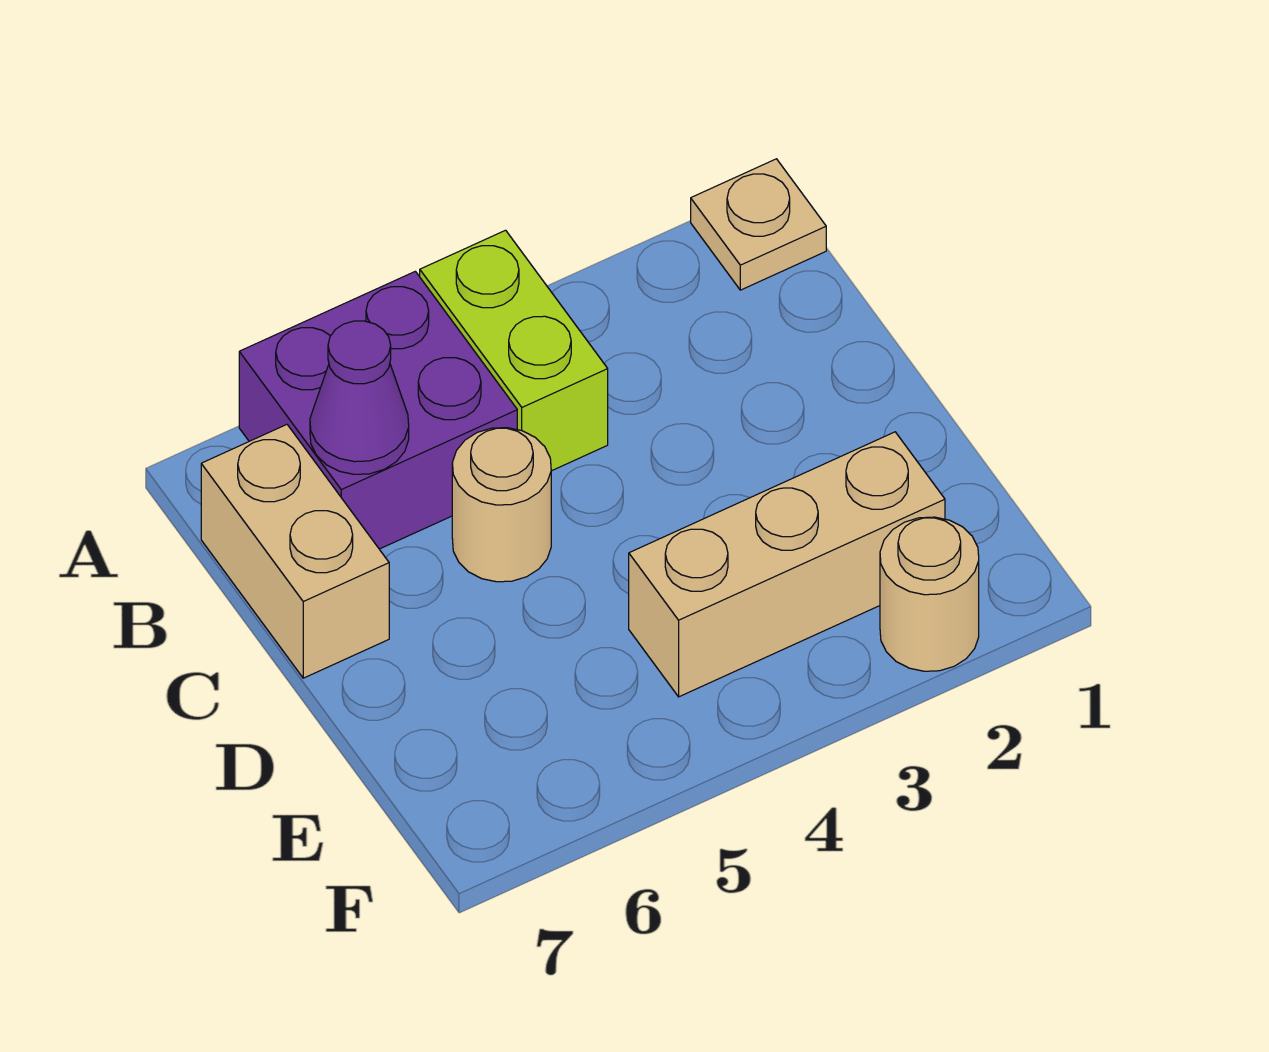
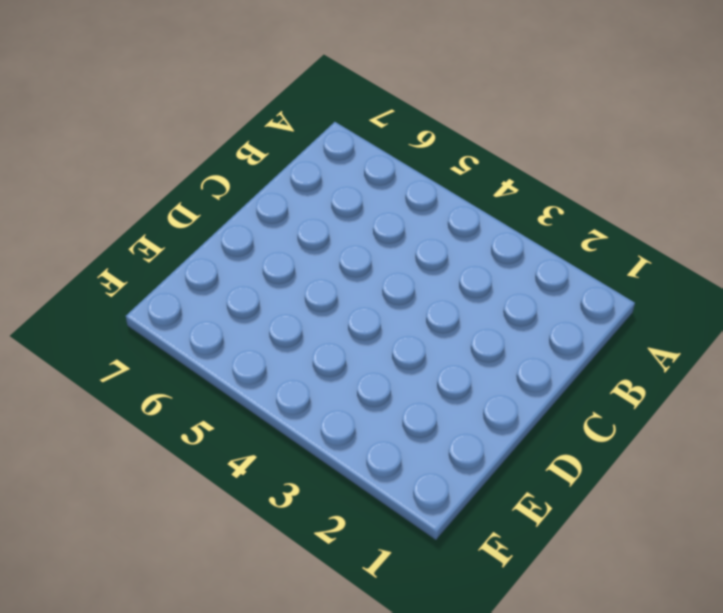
none -> tan 1x1 plate [691,159,826,290]
none -> lime 1x2 brick [420,230,608,471]

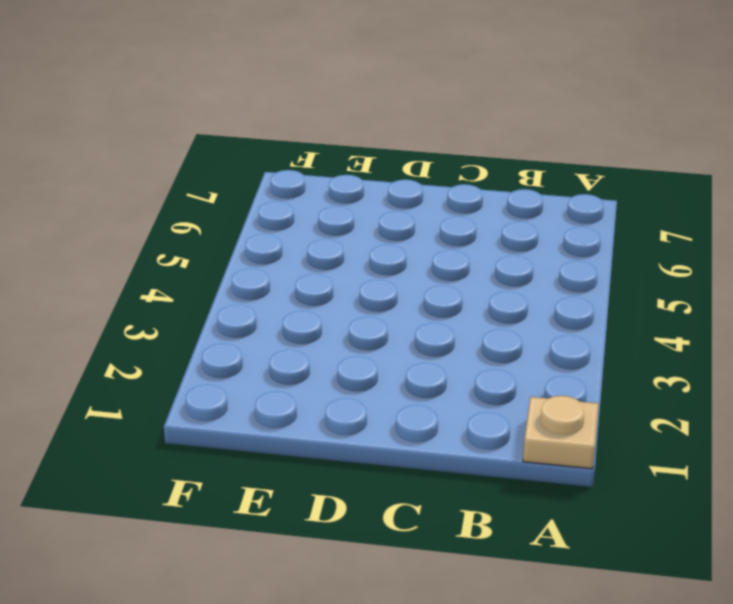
none -> lime 1x2 brick [420,230,608,471]
none -> purple 2x2 brick [239,271,517,549]

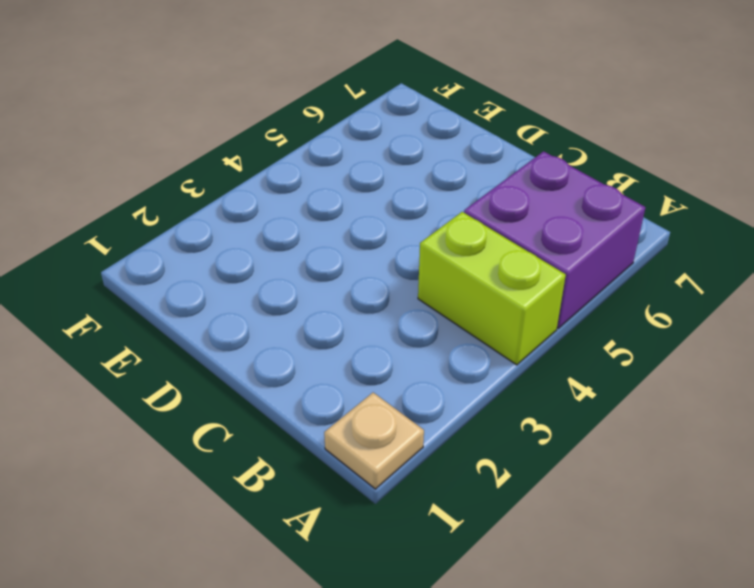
none -> tan 1x2 brick [201,425,389,678]
none -> tan 1x1 round brick [452,428,551,582]

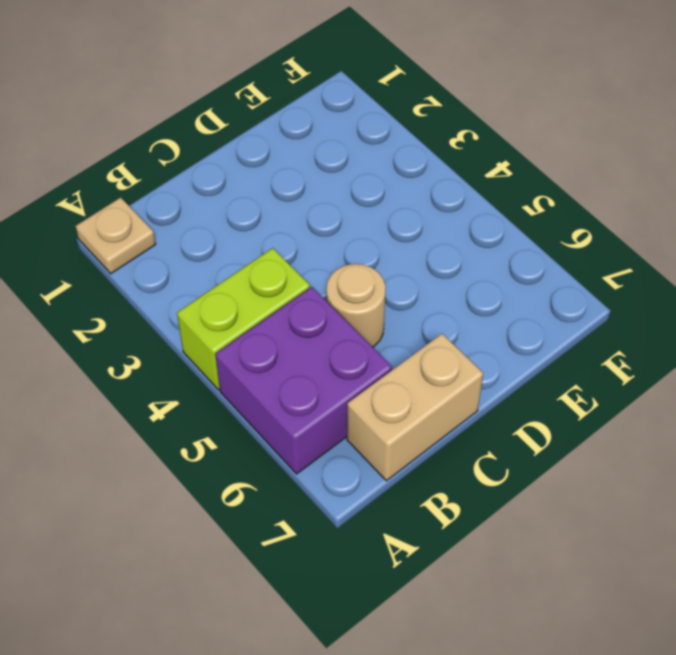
none -> tan 1x3 brick [629,432,945,697]
none -> tan 1x1 round brick [880,517,979,671]

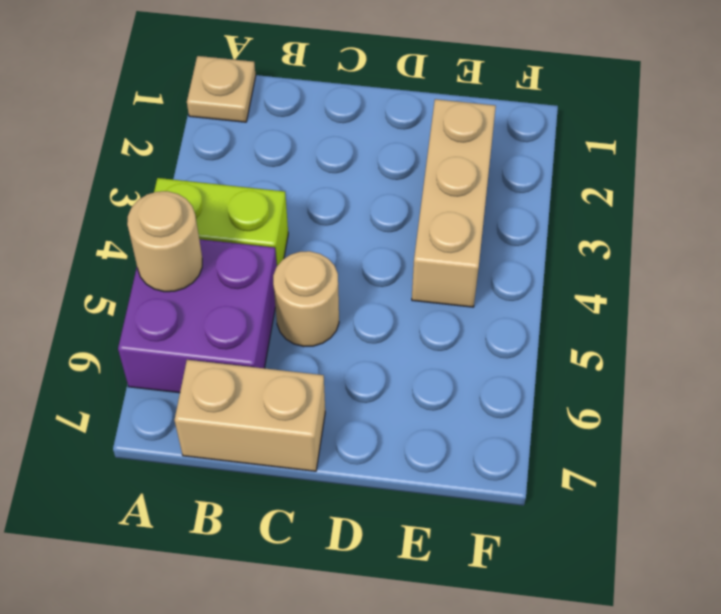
tan 1x1 round brick [127,191,202,292] -> tan 1x1 round brick moved to [880,517,979,671]
none -> purple 1x1 cone [310,321,409,474]

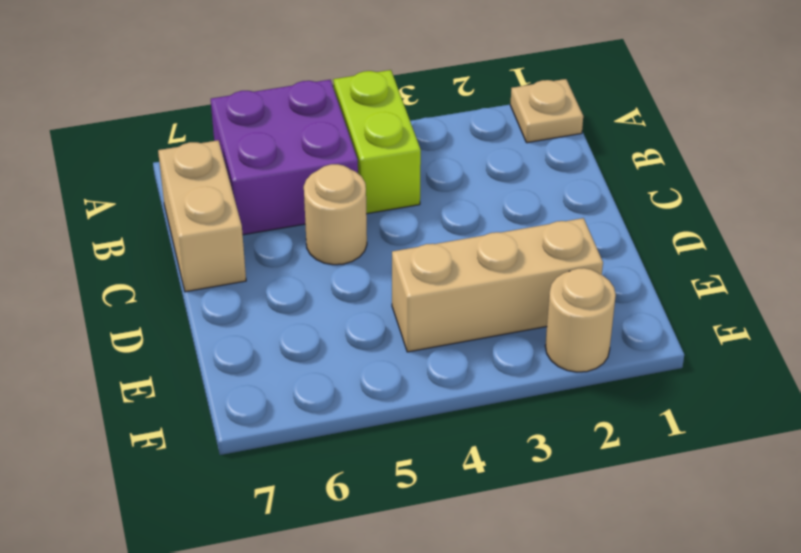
none -> purple 1x1 cone [310,321,409,474]

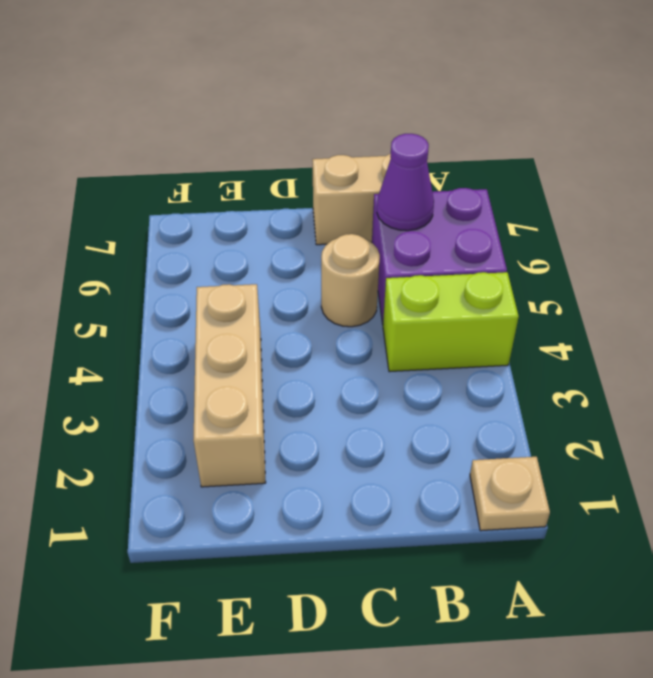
none -> tan 1x1 round brick [880,517,979,671]

